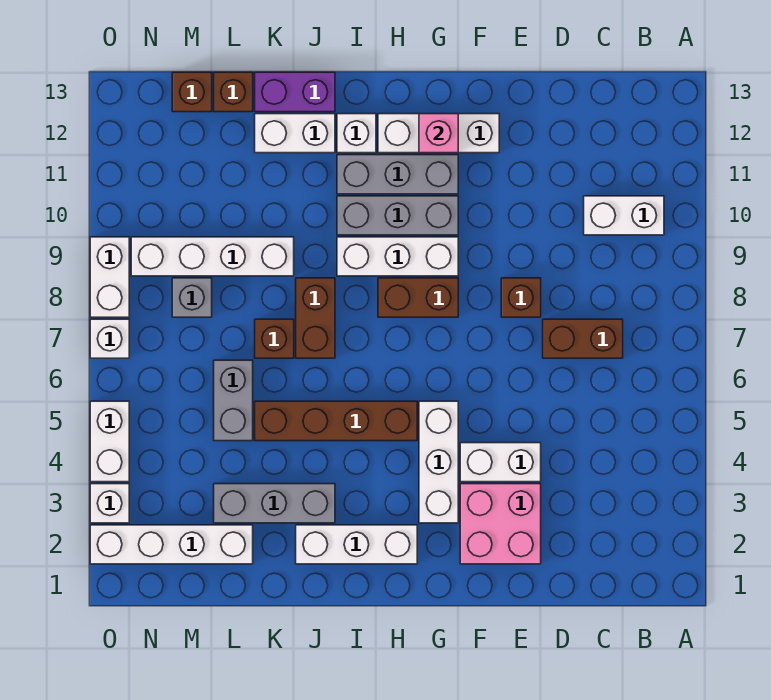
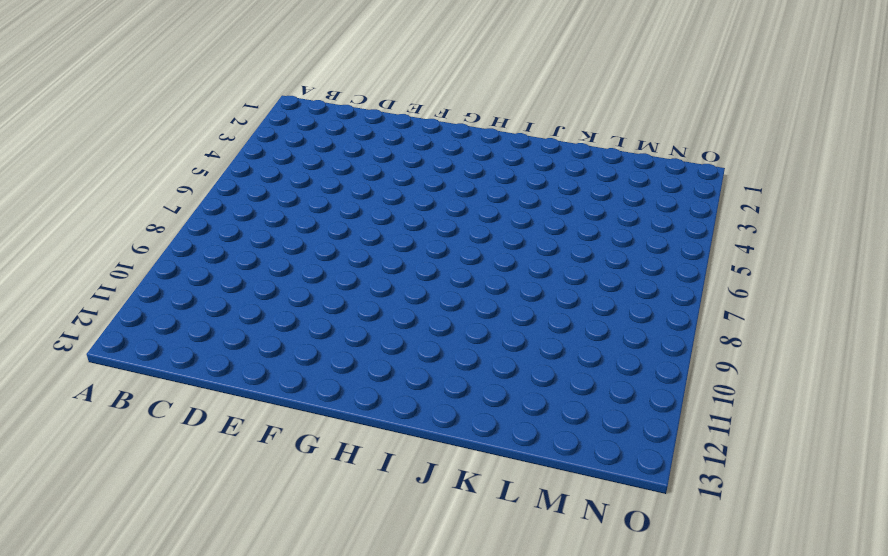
none -> white 1x2 brick [584,196,664,235]
none -> brown 1x2 brick [543,319,623,358]
none -> pink 2x2 brick [460,484,541,564]
none -> white 1x2 brick [460,443,541,482]

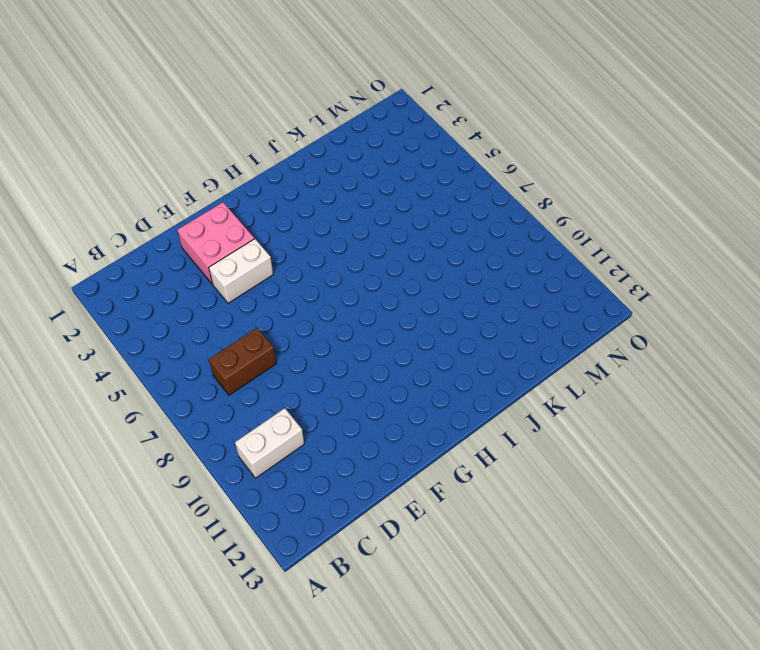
none -> brown 1x1 brick [501,278,541,317]
none -> white 1x3 brick [378,114,499,153]
none -> white 1x3 brick [419,401,458,523]
none -> brown 1x2 brick [378,278,458,317]

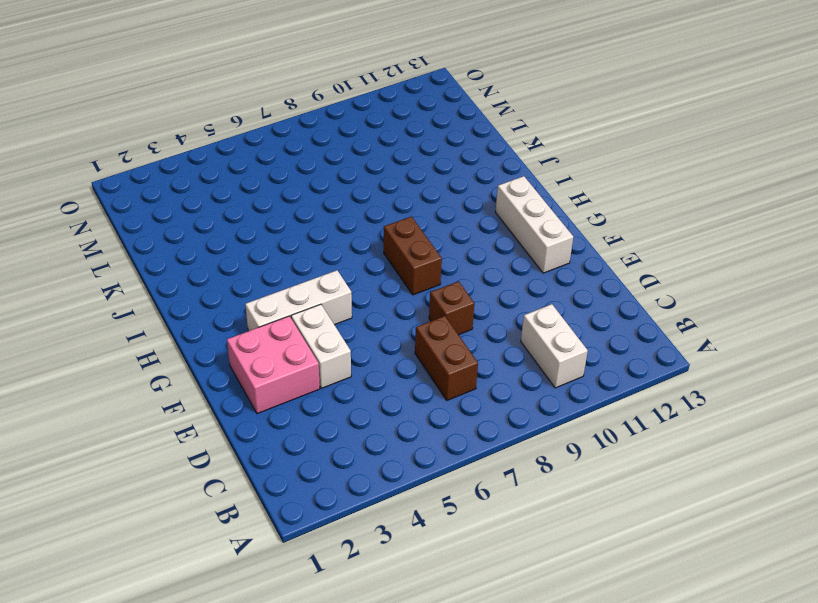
none -> white 1x3 brick [337,237,458,276]
none -> grey 1x3 brick [337,196,458,235]
none -> grey 1x3 brick [337,155,458,194]
none -> white 1x3 brick [296,525,417,564]

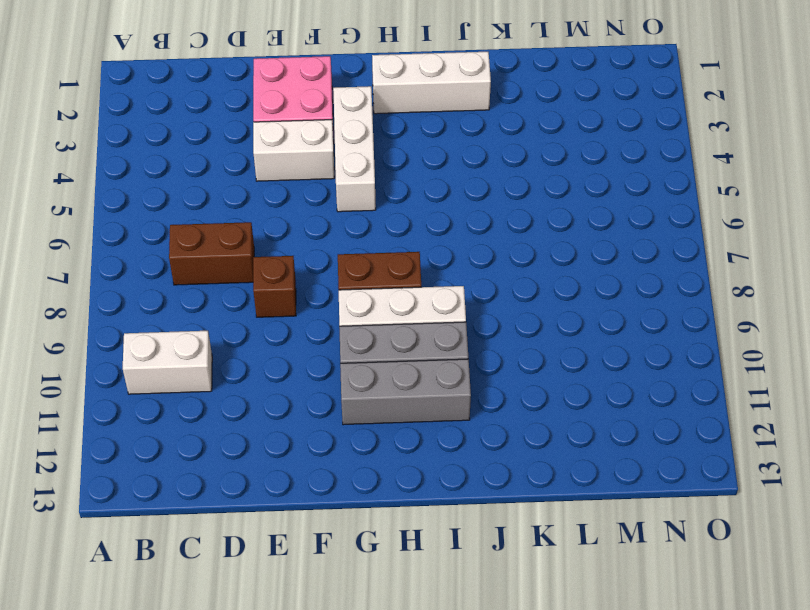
none -> white 1x3 brick [378,114,499,153]
none -> brown 1x4 brick [255,401,417,441]
none -> white 1x1 brick [337,114,376,153]
none -> grey 1x3 brick [214,484,335,523]

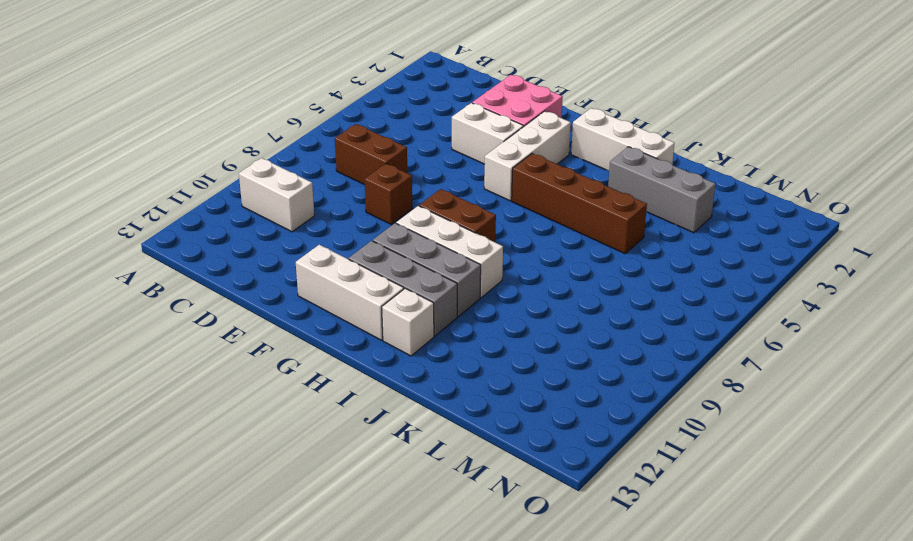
none -> brown 1x2 brick [296,278,335,358]
none -> white 1x2 brick [255,114,335,153]
none -> purple 1x2 brick [255,72,335,112]
none -> brown 1x1 brick [255,319,294,358]

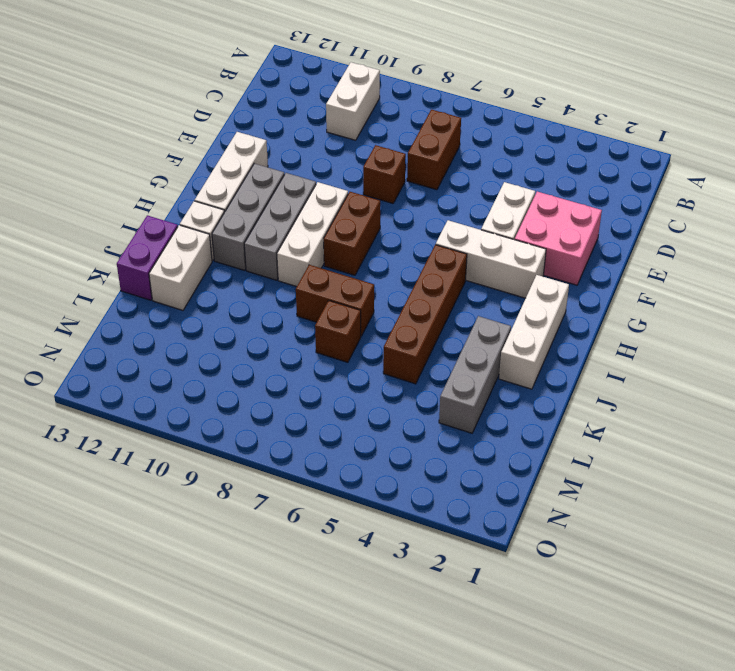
none -> white 1x4 brick [131,237,294,276]
none -> white 1x4 brick [90,525,253,564]
none -> grey 1x2 brick [214,360,253,441]
none -> brown 1x1 brick [214,72,253,112]

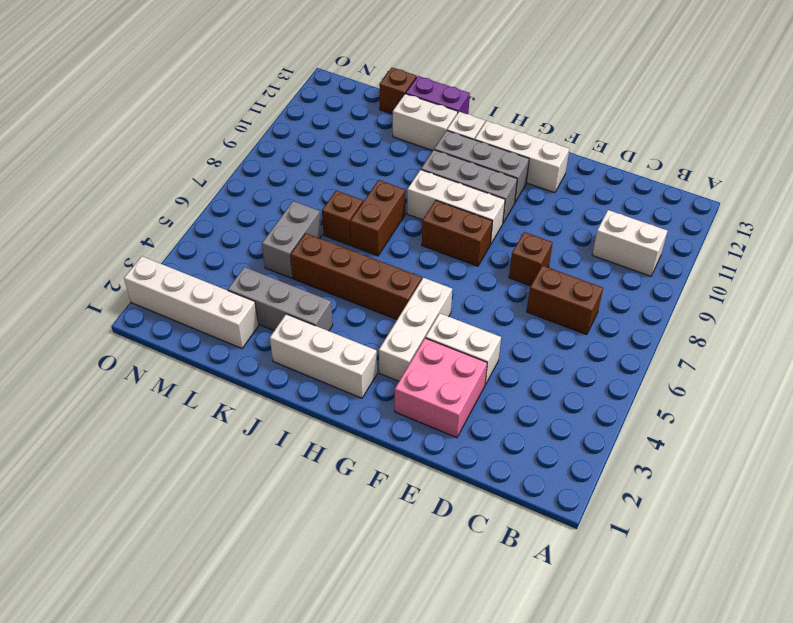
none -> white 1x4 brick [131,237,294,276]
none -> grey 1x1 brick [172,278,212,317]
none -> brown 1x1 brick [172,72,212,112]
none -> white 1x1 brick [90,484,129,523]

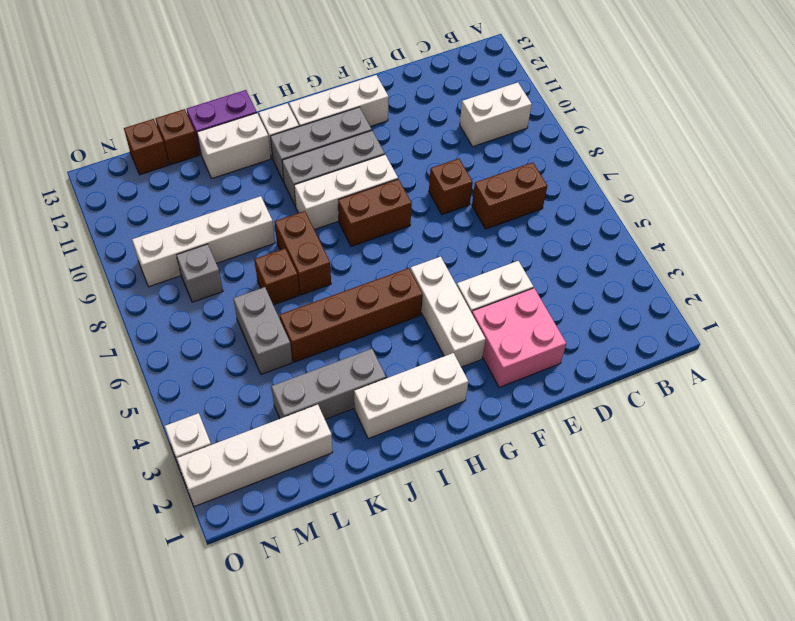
none -> white 1x2 brick [90,401,129,482]
none -> white 1x1 brick [90,319,129,358]
none -> white 1x2 brick [90,237,129,317]
none -> pink 1x1 brick [419,114,458,153]

